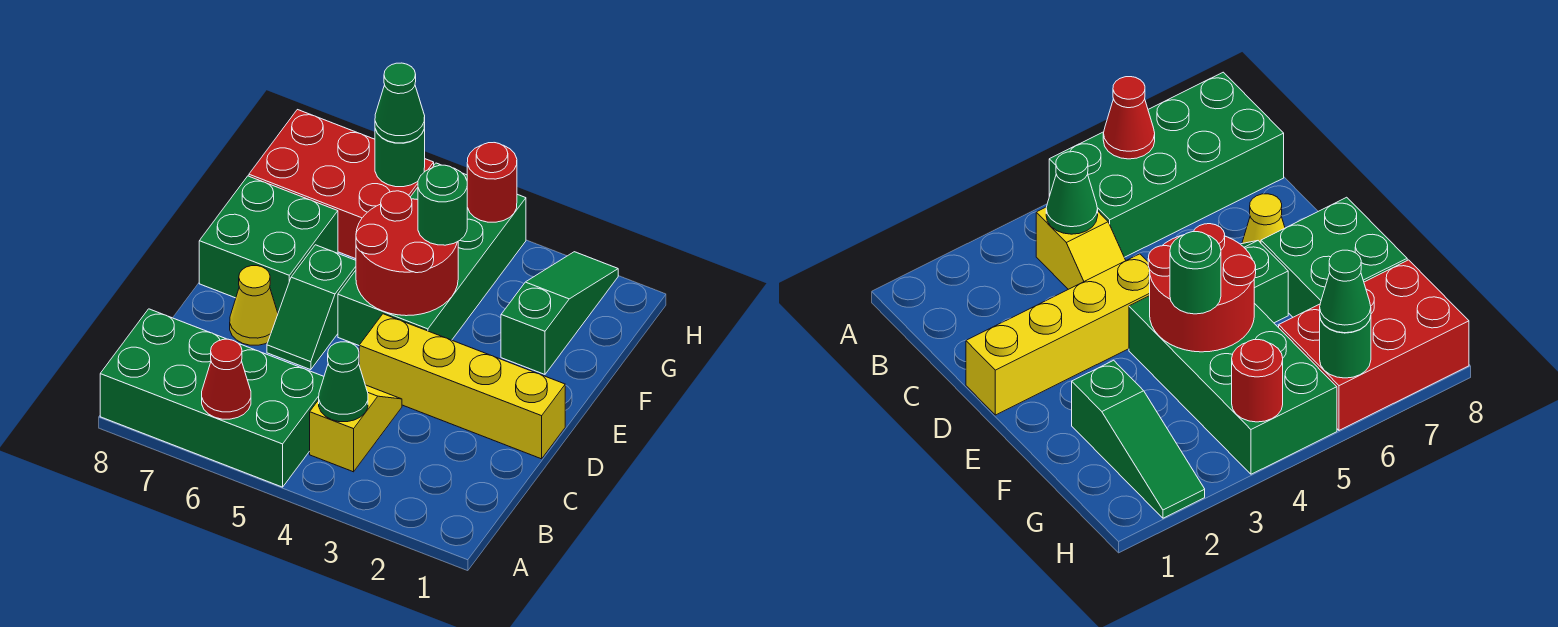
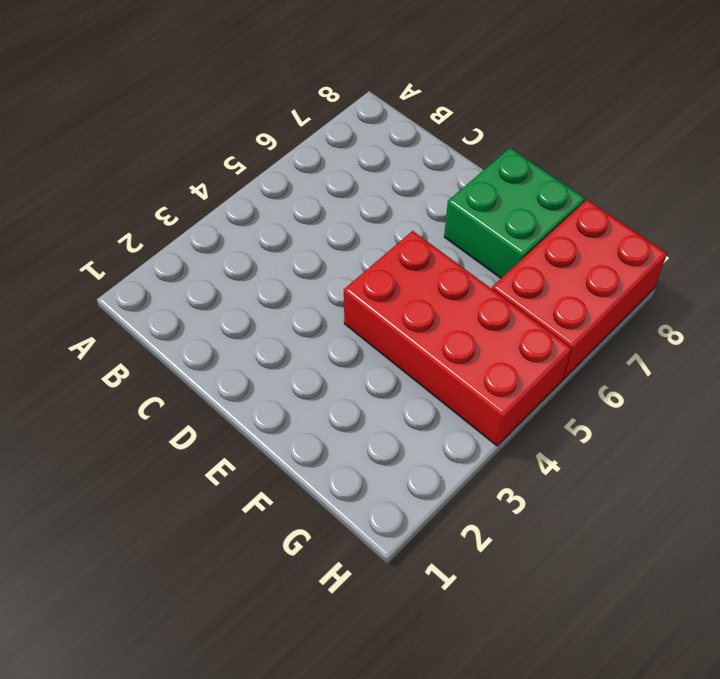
red 2x4 brick [344,231,572,446] -> green 2x4 brick [338,163,526,345]
none -> green 2x4 brick [100,309,324,487]
none -> yellow 1x2 slope [310,385,402,472]
none -> yellow 1x4 brick [359,314,565,459]

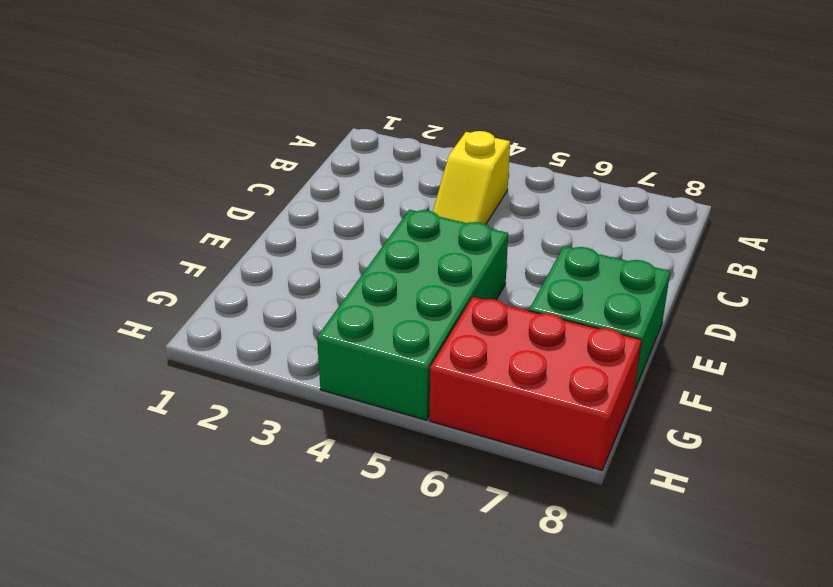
none -> green 2x4 brick [100,309,324,487]
none -> yellow 1x4 brick [359,314,565,459]
none -> green 1x2 slope [267,245,356,370]

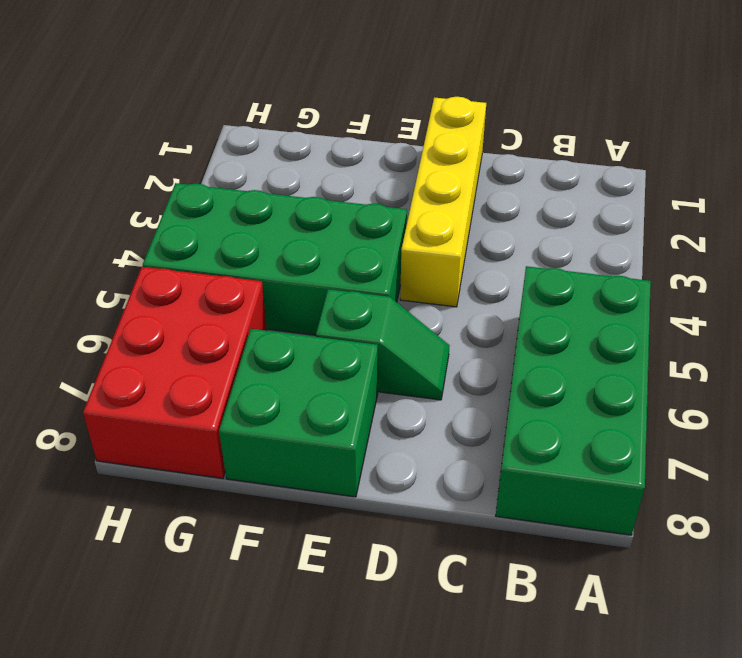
none -> yellow 1x2 slope [310,385,402,472]
none -> yellow 1x1 cone [230,266,278,345]
none -> green 1x3 slope [501,252,618,374]

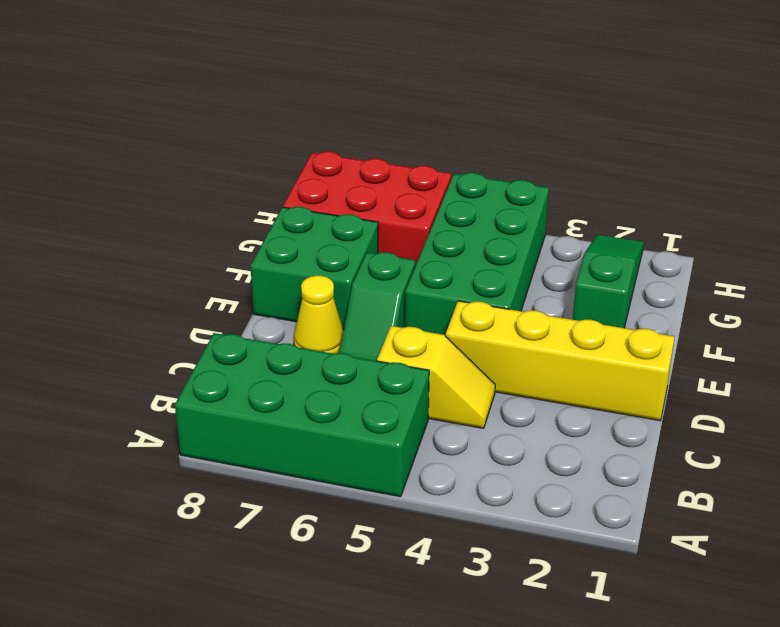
yellow 1x2 slope [377,326,495,428] -> yellow 1x2 slope turned to [310,385,402,472]
none -> red 1x1 cone [202,339,251,419]
none -> green 1x1 cone [319,342,368,422]
none -> red 2x2 round brick [356,191,458,316]

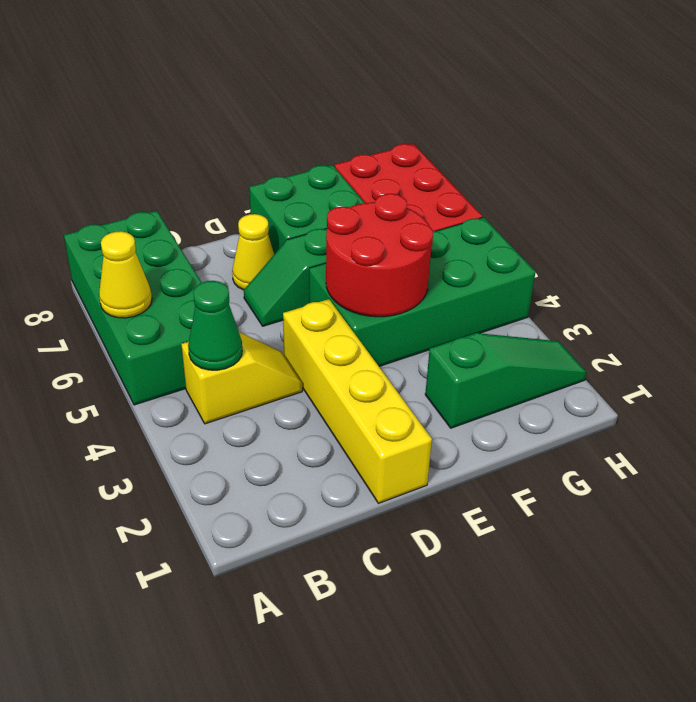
yellow 1x1 cone [99,231,152,318] -> red 1x1 cone [202,339,251,419]
none -> red 1x1 round brick [467,143,517,222]
none -> green 1x1 round brick [375,125,425,187]
none -> green 1x1 round brick [418,165,467,245]

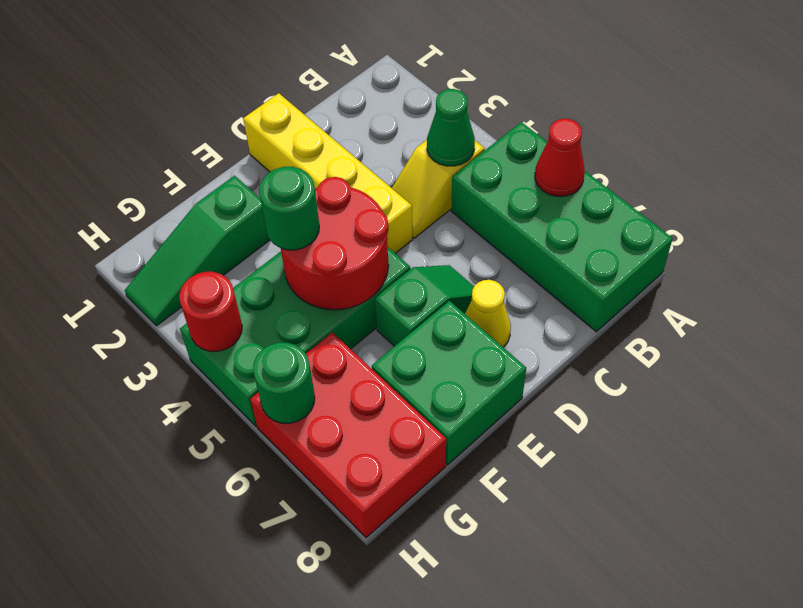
none -> green 1x1 cone [375,63,425,143]

